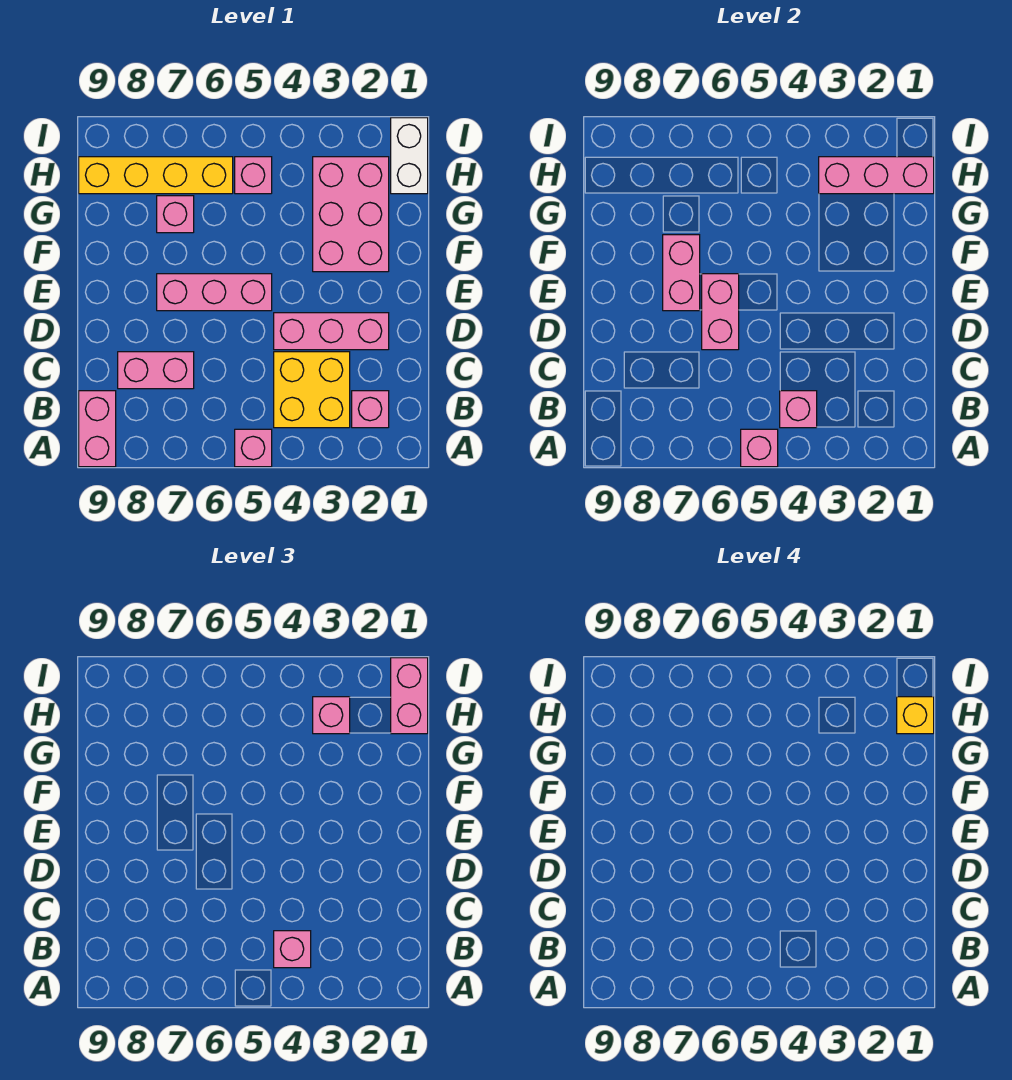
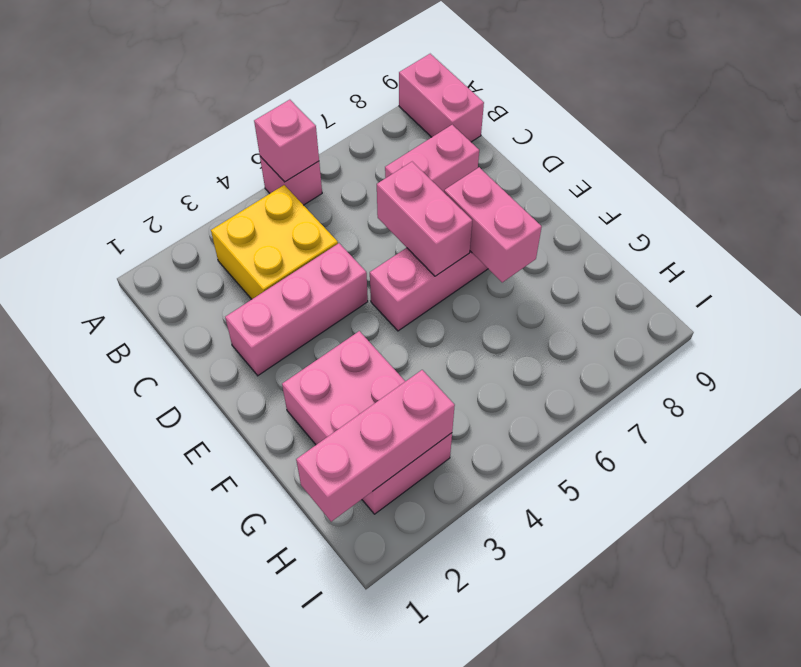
none -> pink 1x1 brick [352,391,389,428]
none -> pink 1x1 brick [157,196,194,233]
none -> white 1x2 brick [391,118,428,194]

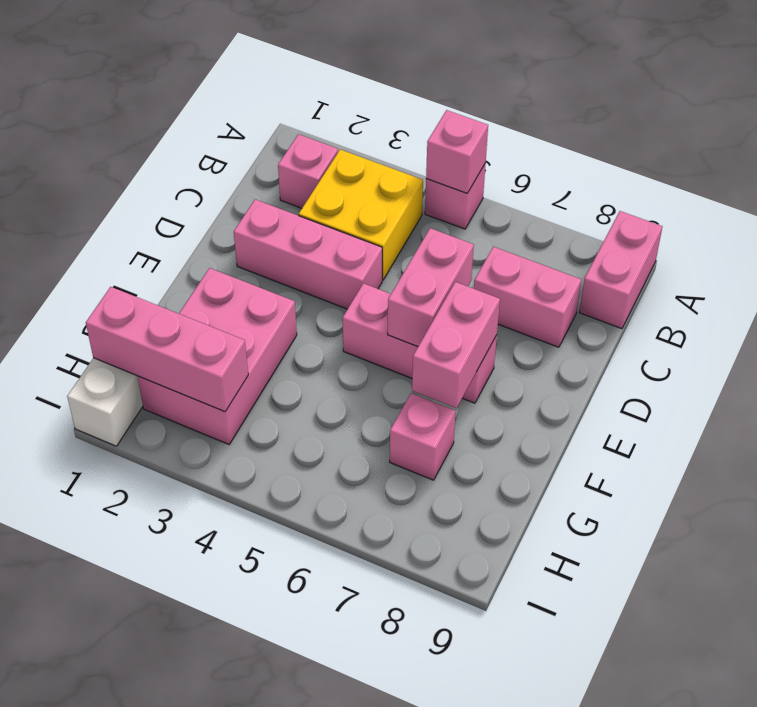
none -> pink 1x1 brick [235,157,272,194]
none -> yellow 1x4 brick [79,157,233,194]
none -> pink 1x1 brick [780,391,817,428]

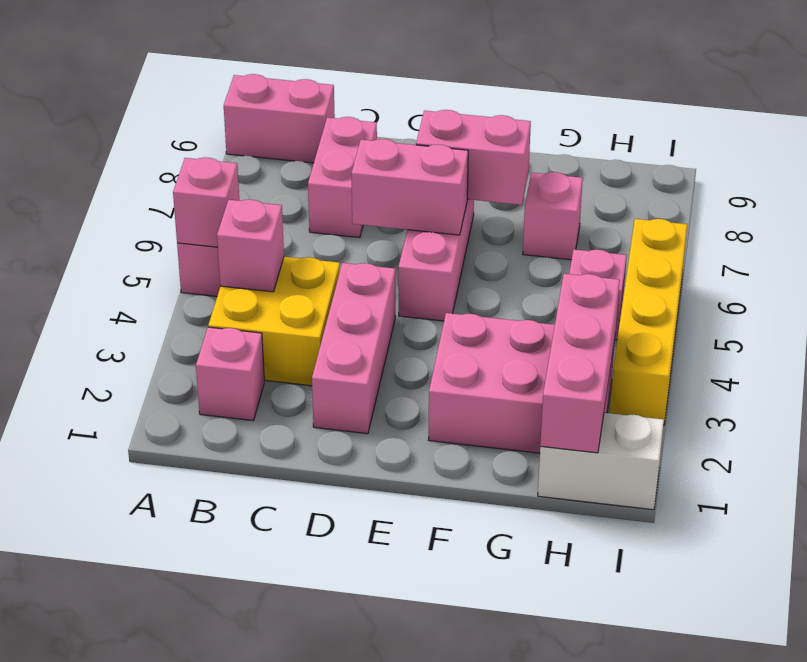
yellow 1x4 brick [610,219,687,425] -> yellow 1x4 brick moved to [79,157,233,194]
none -> pink 1x1 brick [274,931,311,968]
none -> pink 1x2 brick [391,658,428,734]
none -> pink 1x1 brick [313,697,350,734]

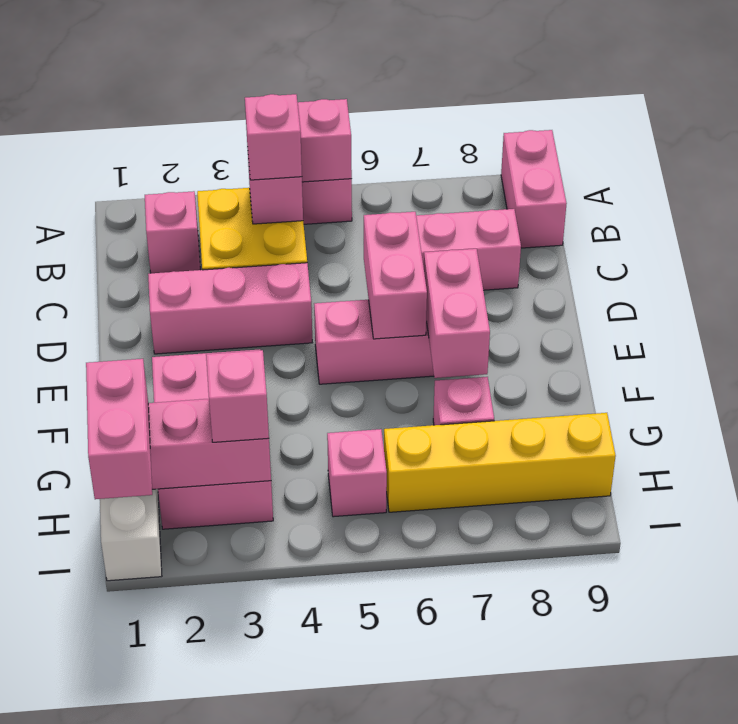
none -> yellow 1x1 brick [897,697,934,734]

